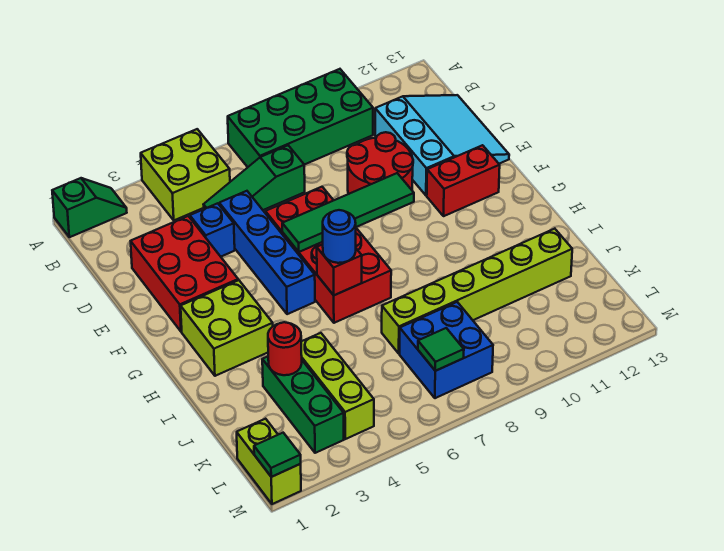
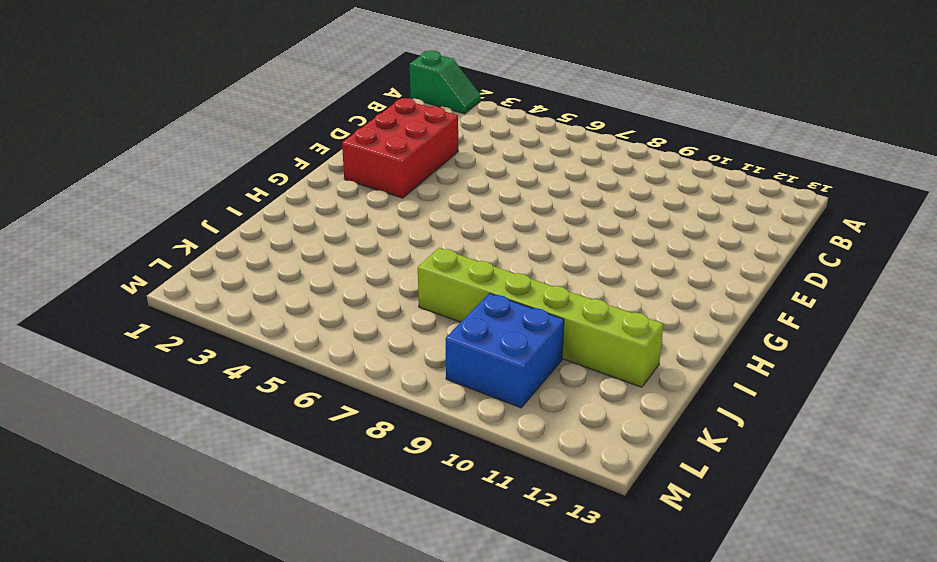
blue 2x2 brick [446,294,564,408] -> blue 2x2 brick moved to [400,302,493,398]
none -> lime 2x2 brick [141,129,230,220]
none -> green 2x4 brick [228,69,373,167]
none -> green 1x3 slope [204,146,305,210]

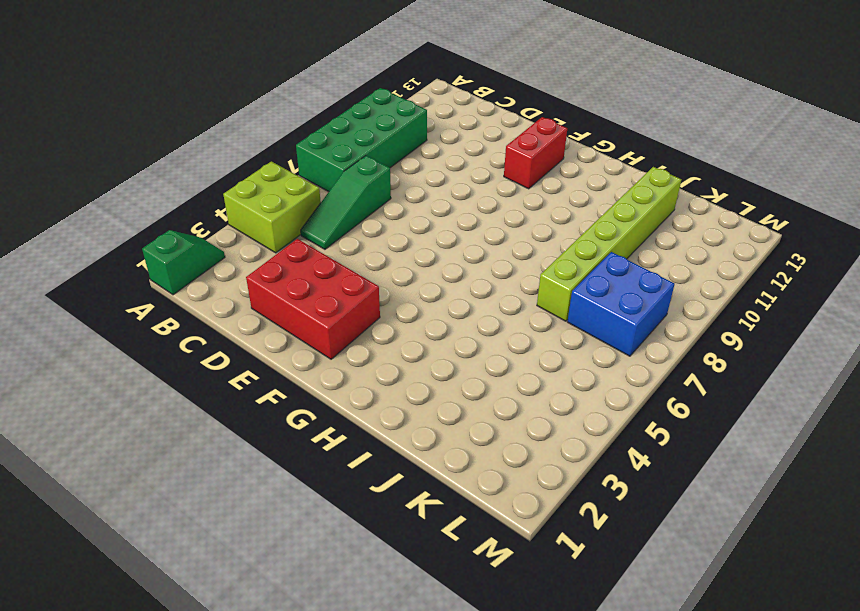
none -> cyan 3x3 slope [375,95,509,196]
none -> blue 1x1 brick [190,203,235,257]
none -> blue 1x4 brick [219,191,315,314]

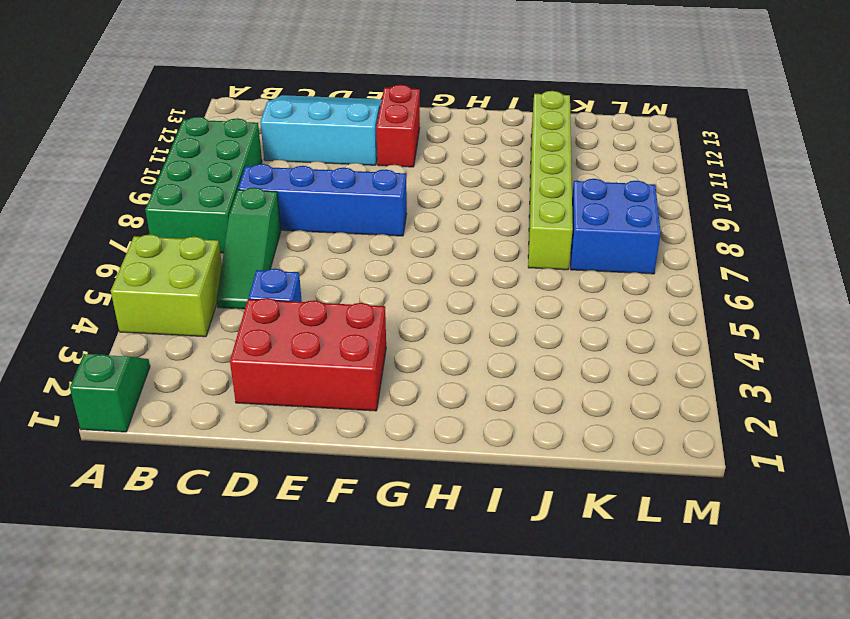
blue 1x4 brick [238,164,407,236] -> blue 1x4 brick moved to [219,191,315,314]
none -> red 2x2 round brick [347,132,413,194]
none -> red 2x4 brick [265,187,391,323]
none -> lime 2x2 brick [181,280,273,376]

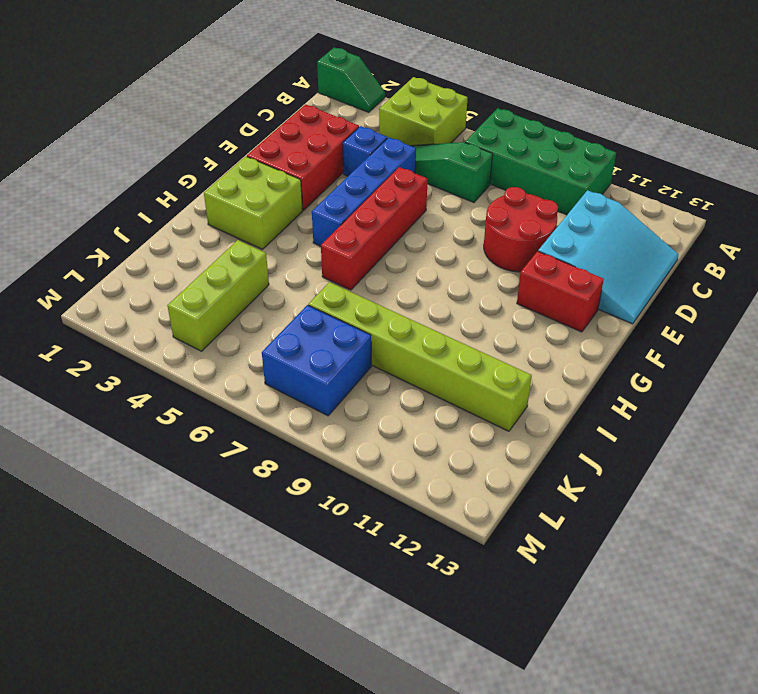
red 1x4 brick [321,167,428,290] -> red 2x4 brick [265,187,391,323]
none -> green 1x3 brick [262,357,344,453]
none -> lime 1x2 brick [237,419,301,504]
none -> green 1x4 tile [282,173,414,252]

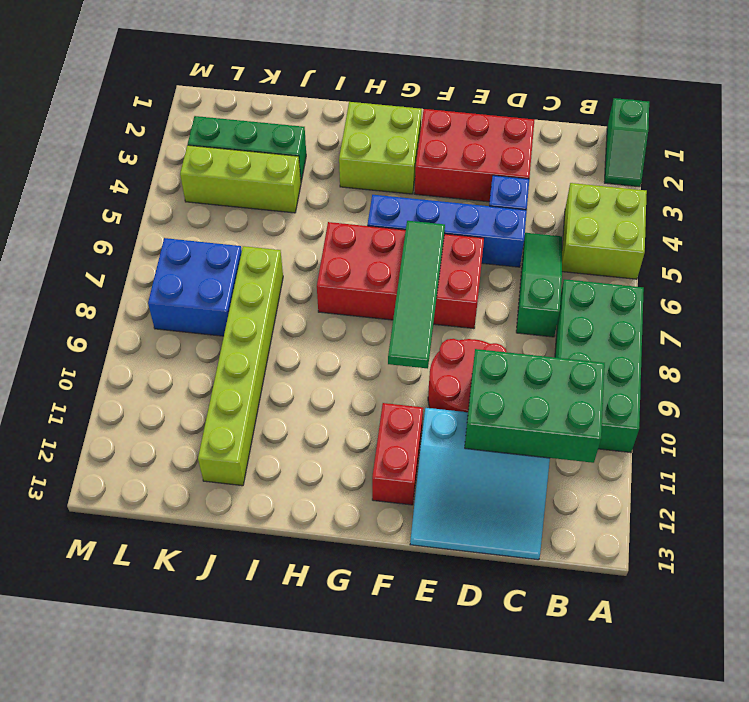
green 2x3 brick [465,349,605,463] -> none
none -> lime 1x2 brick [237,419,301,504]
none -> red 1x1 brick [317,244,362,295]
none -> red 1x1 round brick [268,322,302,375]

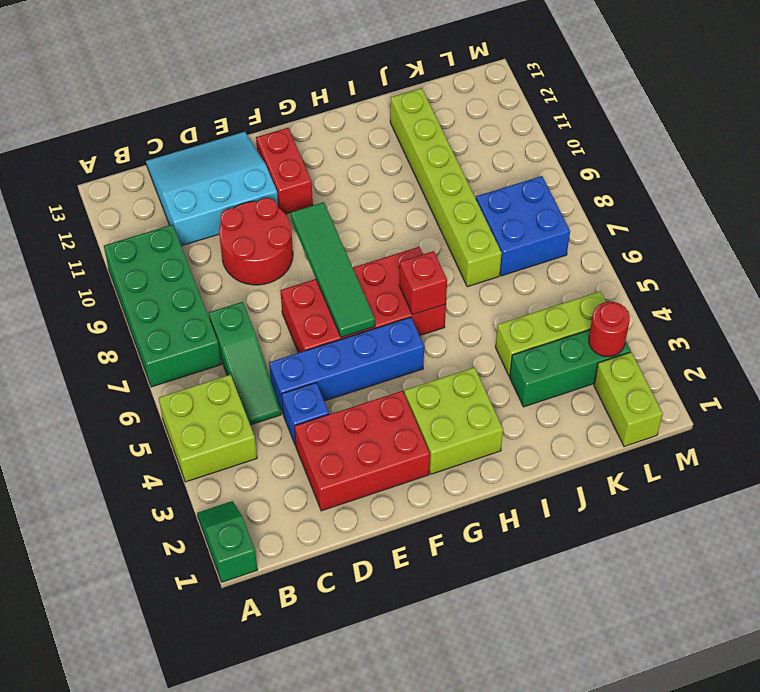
lime 1x2 brick [594,352,663,447] -> lime 1x2 brick turned to [237,419,301,504]
red 1x1 round brick [589,301,630,357] -> red 1x1 round brick moved to [268,322,302,375]
none -> green 1x1 tile [418,328,464,371]
none -> green 1x1 tile [254,433,301,477]
none -> blue 1x1 round brick [323,210,356,263]

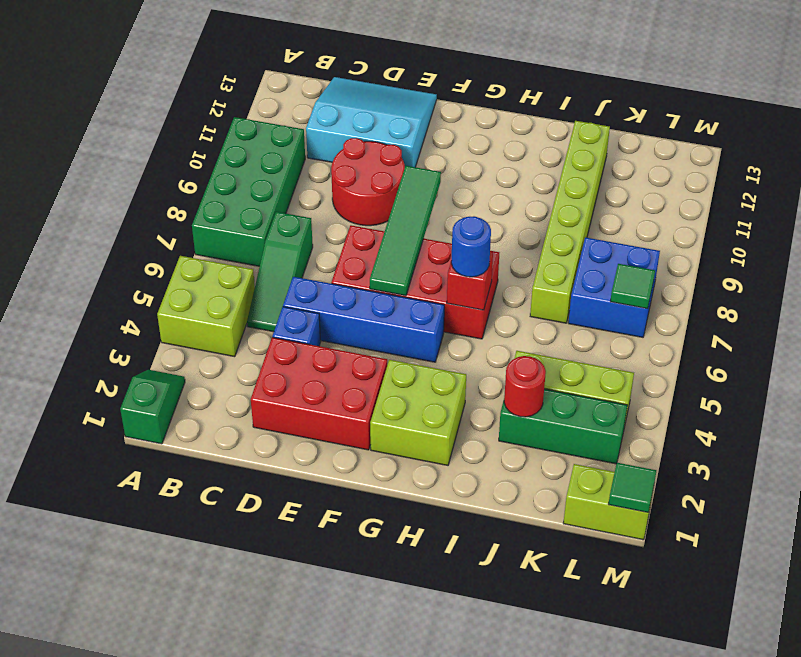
none -> red 1x2 brick [427,145,500,216]

